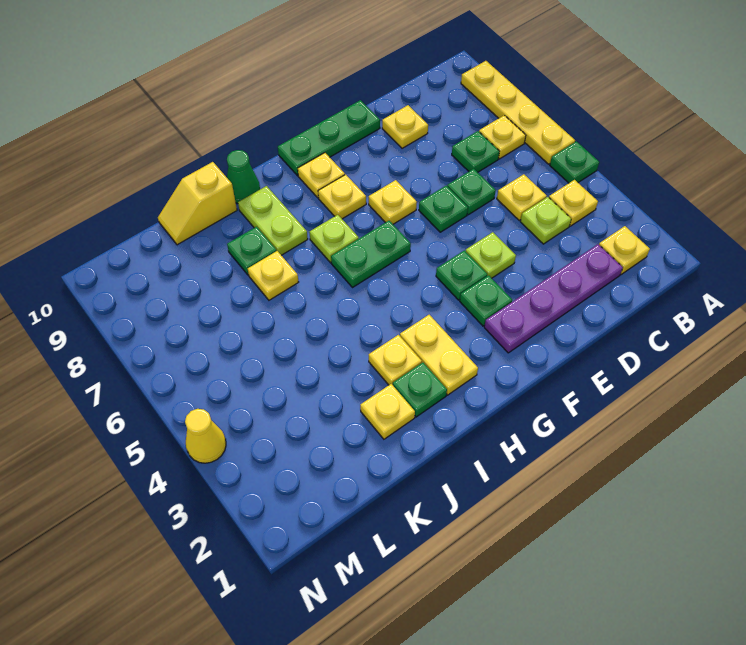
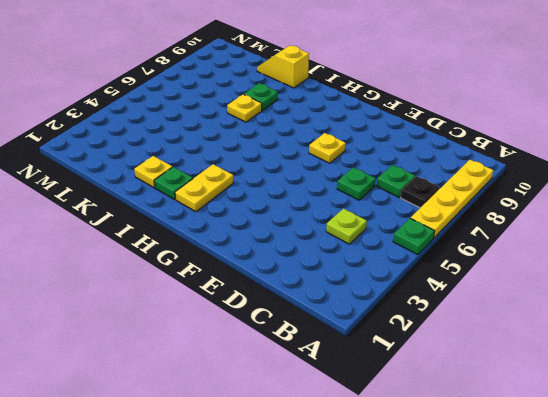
black 1x1 plate [401,176,440,208] -> yellow 1x1 plate [479,115,526,159]
none -> yellow 1x1 plate [599,226,650,274]
none -> yellow 1x1 plate [549,180,598,226]
none -> purple 1x4 plate [484,244,623,353]
none -> yellow 1x1 plate [497,174,547,220]

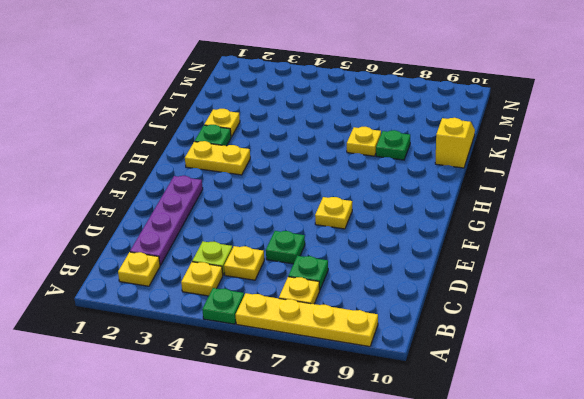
none -> yellow 1x1 plate [382,105,428,148]
none -> lime 1x1 plate [466,232,516,278]
none -> green 1x1 plate [419,186,468,232]
none -> green 1x3 plate [278,100,380,176]

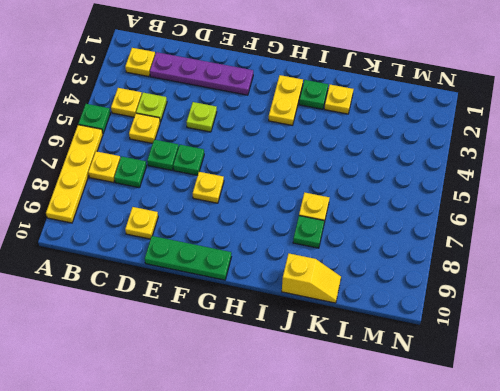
none -> green 1x1 plate [460,275,512,326]
none -> green 1x1 plate [436,250,487,300]
none -> green 1x2 plate [331,221,411,288]
none -> yellow 1x1 plate [318,175,366,219]

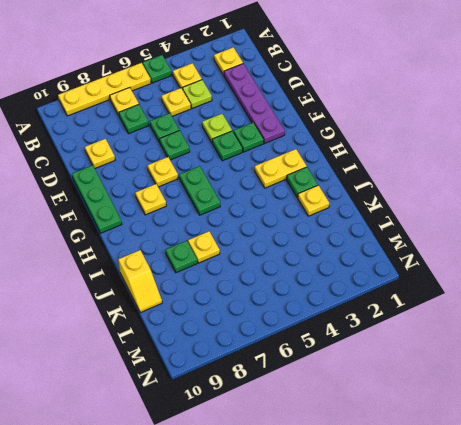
none -> yellow 1x1 plate [298,153,345,198]
none -> lime 1x1 plate [309,215,359,263]
none -> yellow 1x1 plate [369,335,422,385]
none -> lime 1x2 plate [238,186,308,255]

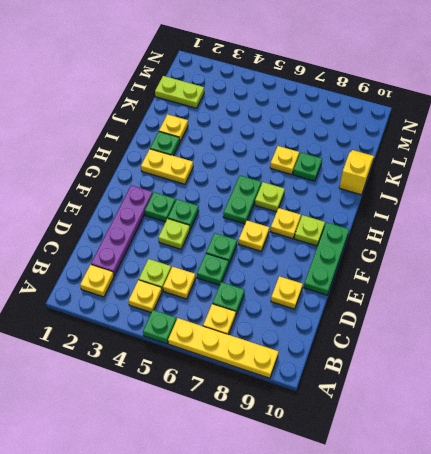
lime 1x1 plate [294,215,325,246] -> yellow 1x1 plate [298,153,345,198]
lime 1x2 plate [155,76,204,108] -> lime 1x2 plate moved to [238,186,308,255]
none -> yellow 1x1 plate [369,335,422,385]
none -> green 1x1 cone [227,150,260,204]
none -> yellow 1x1 cone [185,409,226,463]

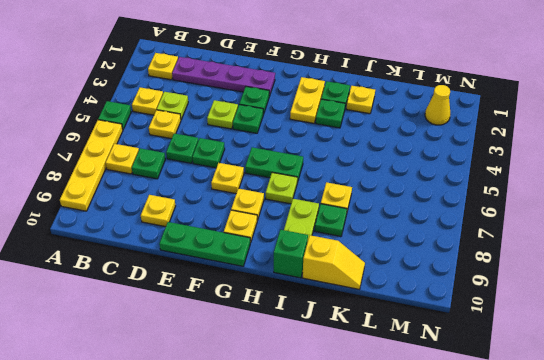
green 1x1 plate [316,99,345,128] -> yellow 1x1 plate [369,335,422,385]
green 1x1 brick [274,230,308,278] -> green 1x1 cone [227,150,260,204]
yellow 1x1 cone [425,85,451,125] -> yellow 1x1 cone moved to [185,409,226,463]

